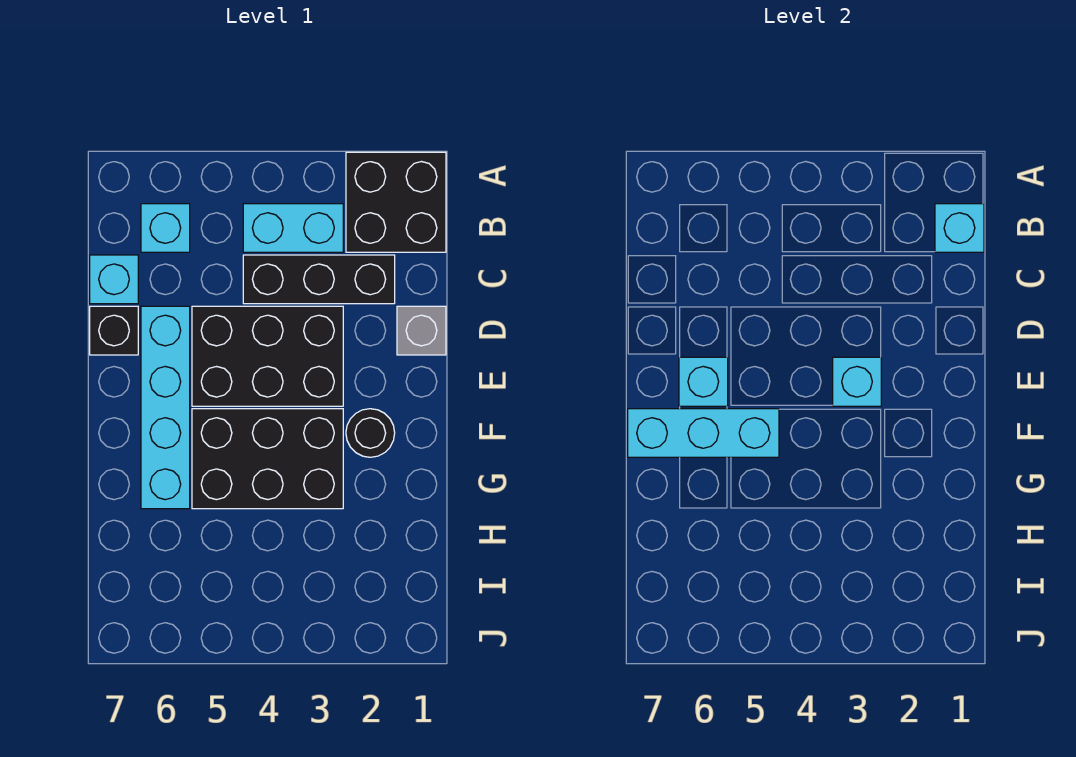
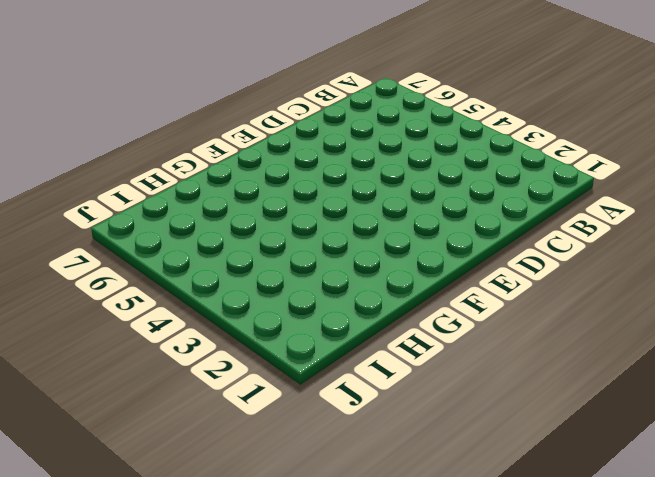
none -> black 2x2 brick [346,152,446,252]
none -> cyan 1x2 brick [243,204,343,252]
none -> cyan 1x1 brick [141,204,190,252]

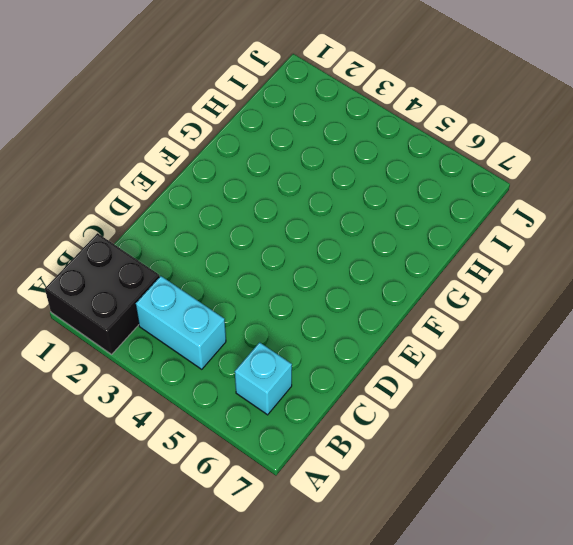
none -> black 1x3 brick [243,255,395,304]
none -> cyan 1x1 brick [90,255,138,304]
none -> grey 1x1 brick [397,306,446,355]

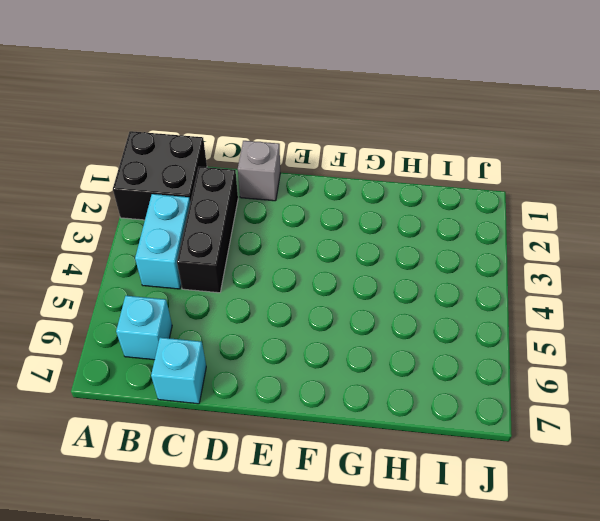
none -> black 2x3 brick [192,306,343,406]
none -> cyan 1x4 brick [141,306,190,509]
none -> black 1x1 brick [90,306,138,355]

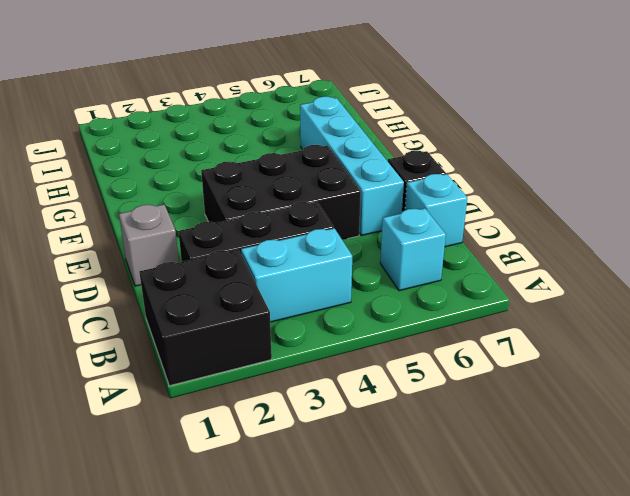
none -> black 1x1 round brick [346,409,395,457]
none -> black 2x3 brick [192,409,343,509]
none -> cyan 1x1 brick [935,204,984,252]

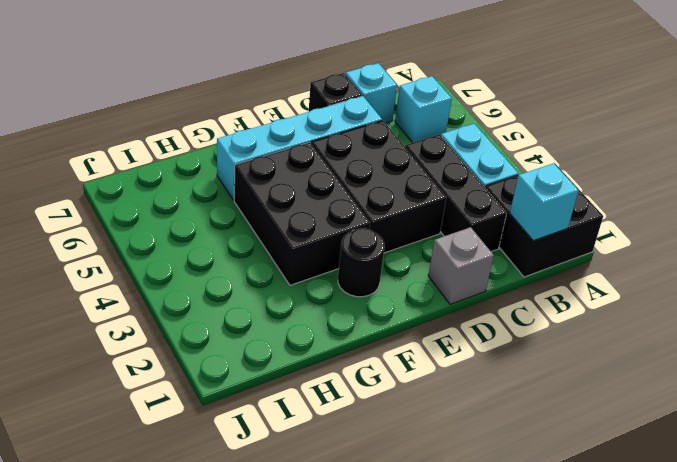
none -> cyan 1x1 brick [833,357,881,406]
none -> cyan 1x1 brick [679,357,728,406]
none -> cyan 1x3 brick [628,409,779,457]

